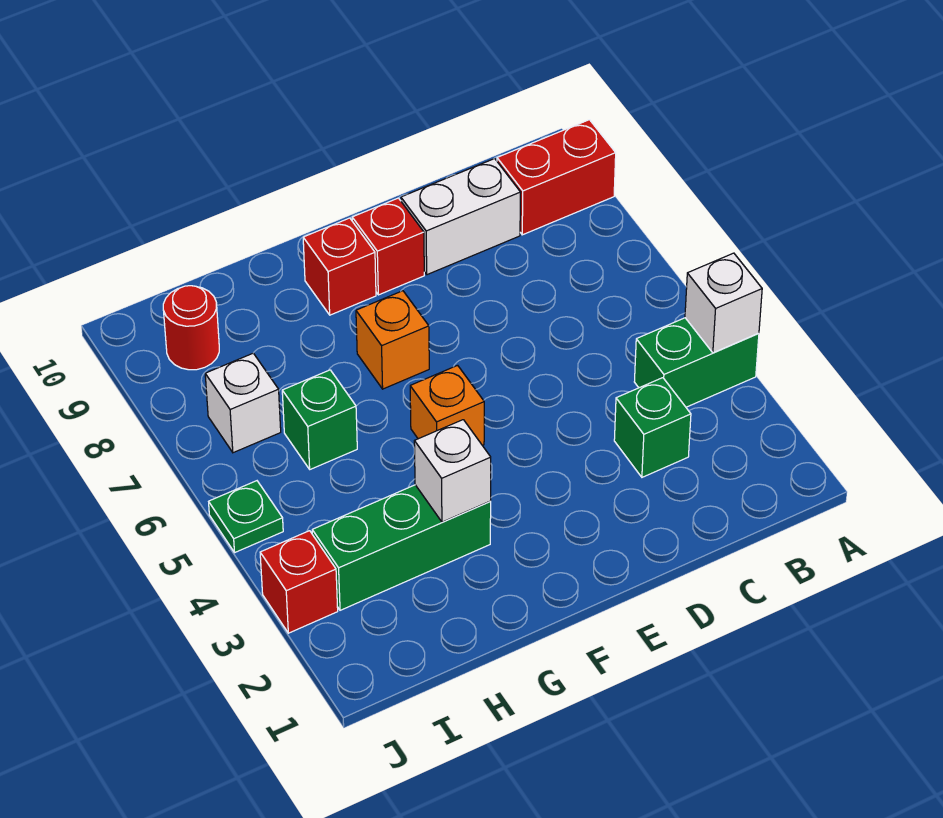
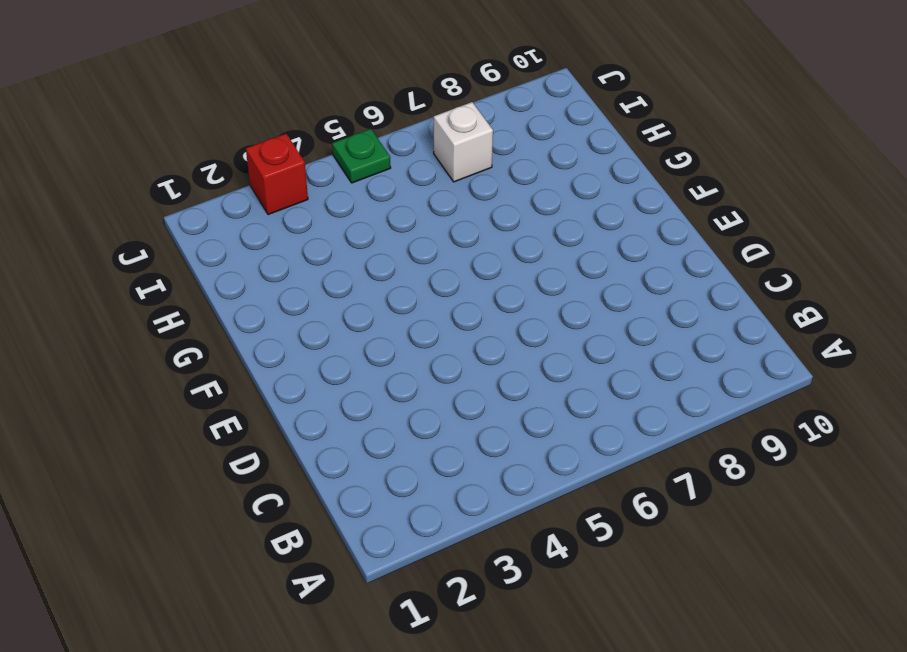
none -> green 1x2 brick [634,318,759,407]
none -> red 1x2 brick [497,120,616,235]
none -> green 1x1 brick [614,378,691,477]

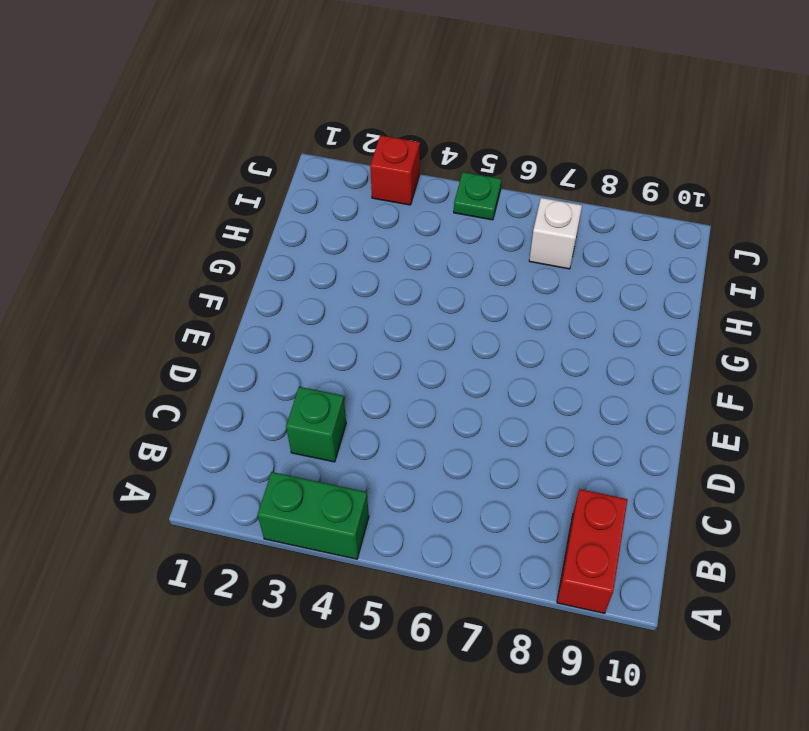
green 1x2 brick [258,472,369,559] -> green 1x2 brick turned to [634,318,759,407]
none -> white 1x2 brick [401,159,521,275]
none -> red 1x1 brick [352,198,424,295]
none -> orange 1x1 brick [410,365,484,446]

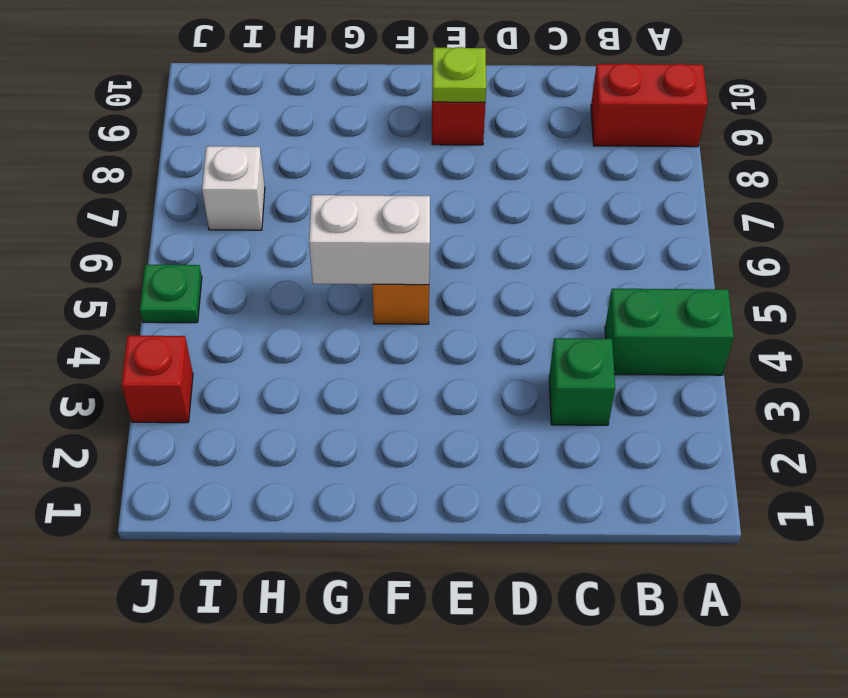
lime 1x1 plate [433,47,486,102] -> none
white 1x2 brick [309,195,430,285] -> white 1x2 brick moved to [401,159,521,275]
none -> orange 1x1 brick [356,291,429,389]
none -> red 1x1 brick [303,218,376,315]
none -> green 1x3 brick [312,485,491,610]

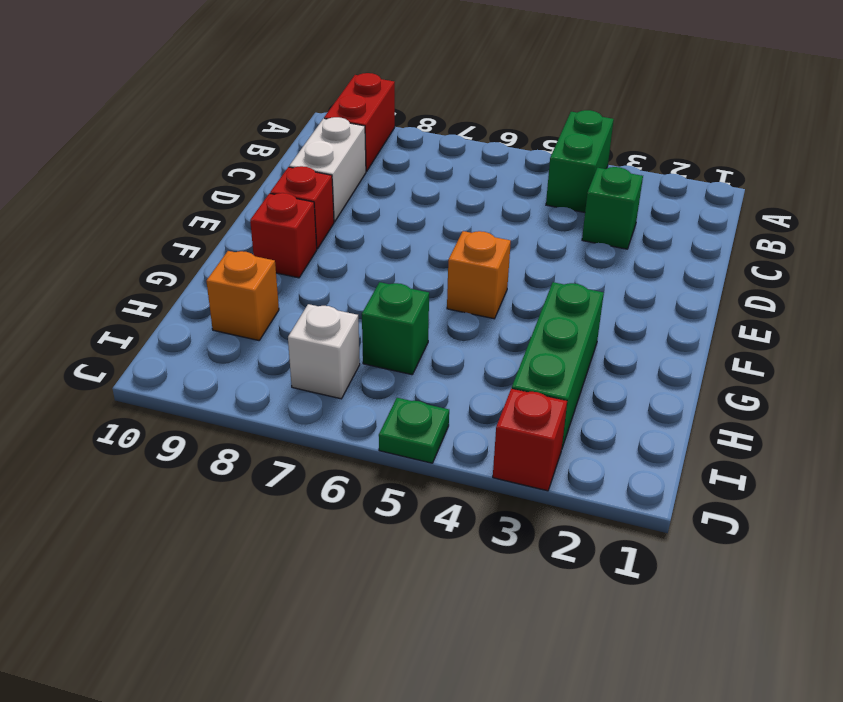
orange 1x1 brick [206,251,279,340] -> orange 1x1 brick moved to [356,291,429,389]
none -> red 1x1 round brick [163,286,219,370]
none -> white 1x1 brick [685,253,762,353]
none -> white 1x1 brick [414,420,491,522]

